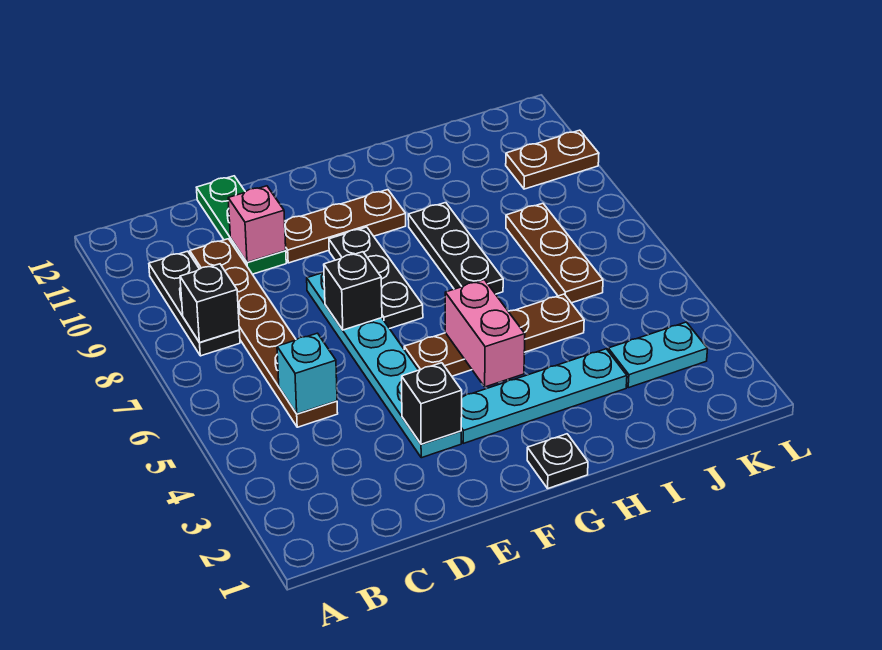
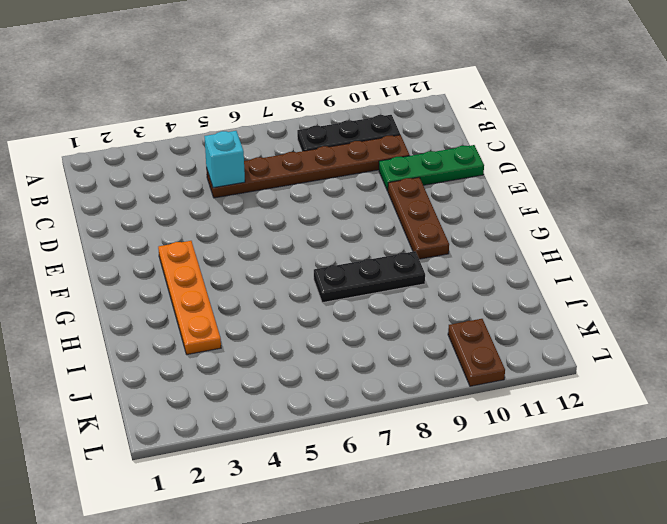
orange 1x4 plate [158,241,221,354] -> cyan 1x4 plate [461,349,627,443]
none -> cyan 1x6 plate [307,272,461,458]
none -> brown 1x4 plate [404,294,584,376]
none -> black 1x3 plate [329,227,423,329]

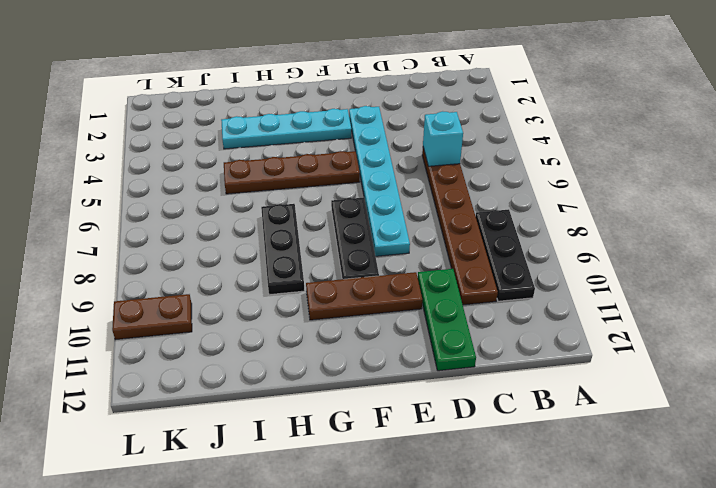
none -> black 1x1 plate [527,434,588,488]
none -> cyan 1x2 plate [608,322,708,388]
none -> brown 1x3 plate [506,203,603,303]

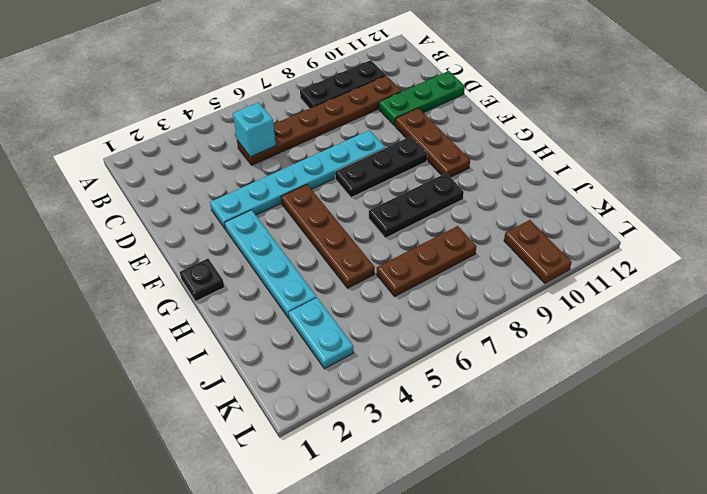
none -> black 1x1 brick [180,264,239,343]
none -> pink 1x1 brick [228,186,286,262]
none -> black 1x1 brick [402,363,462,444]

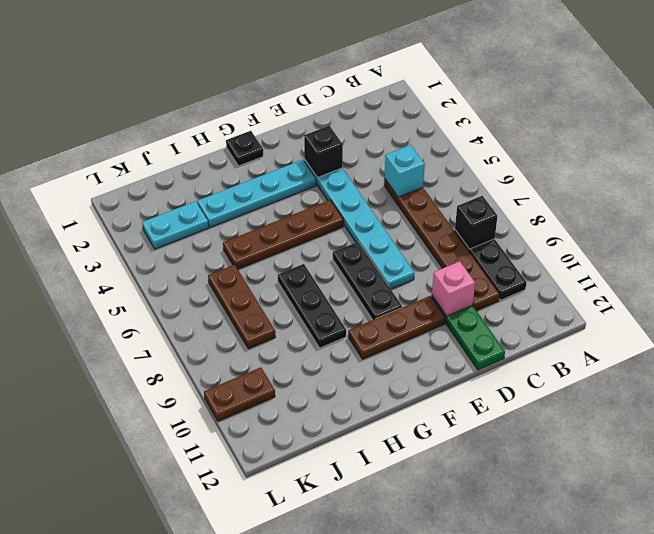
none -> black 1x1 brick [324,252,382,330]
none -> pink 1x2 brick [445,280,525,387]

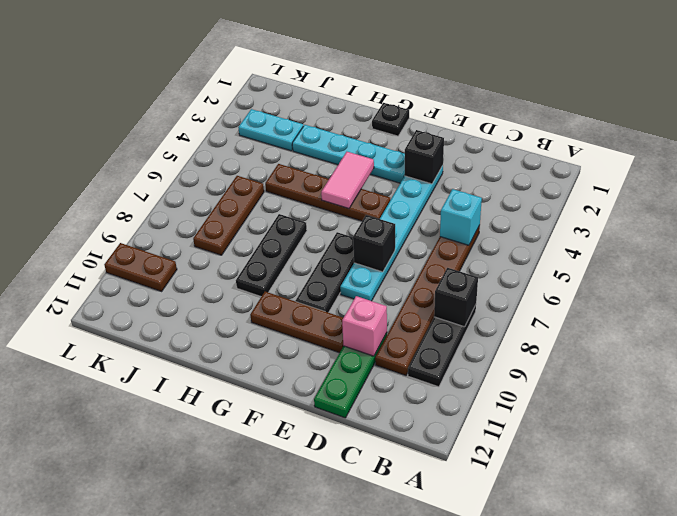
pink 1x2 tile [321,152,374,209] -> pink 1x2 brick [445,280,525,387]

